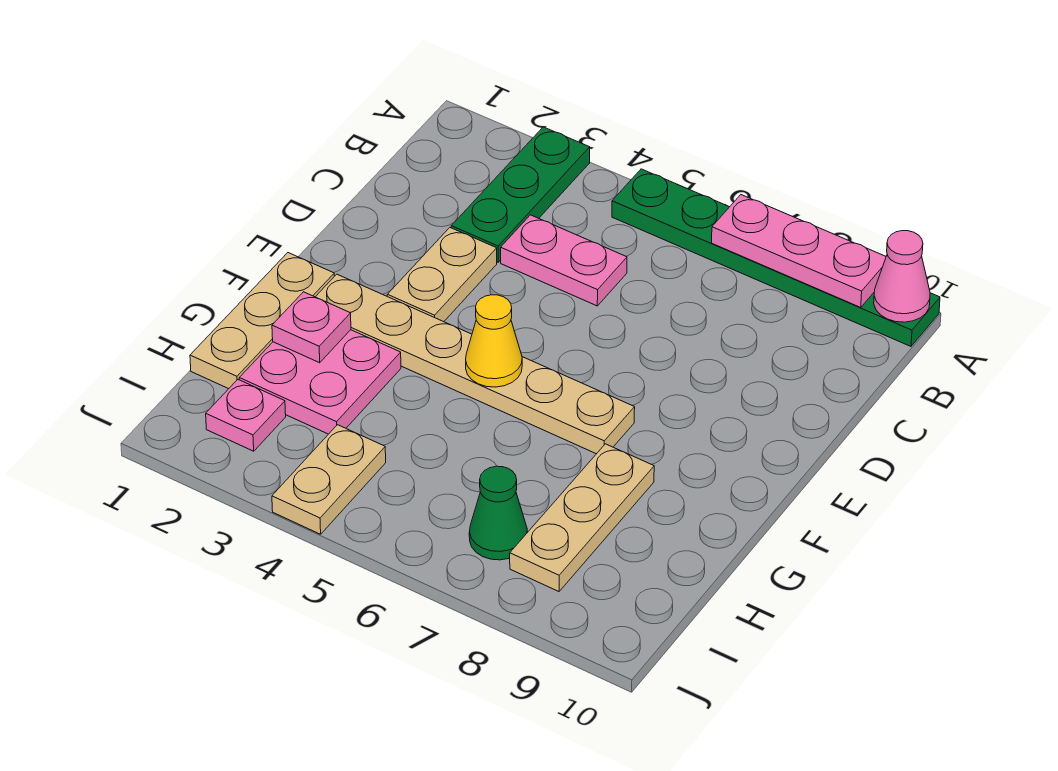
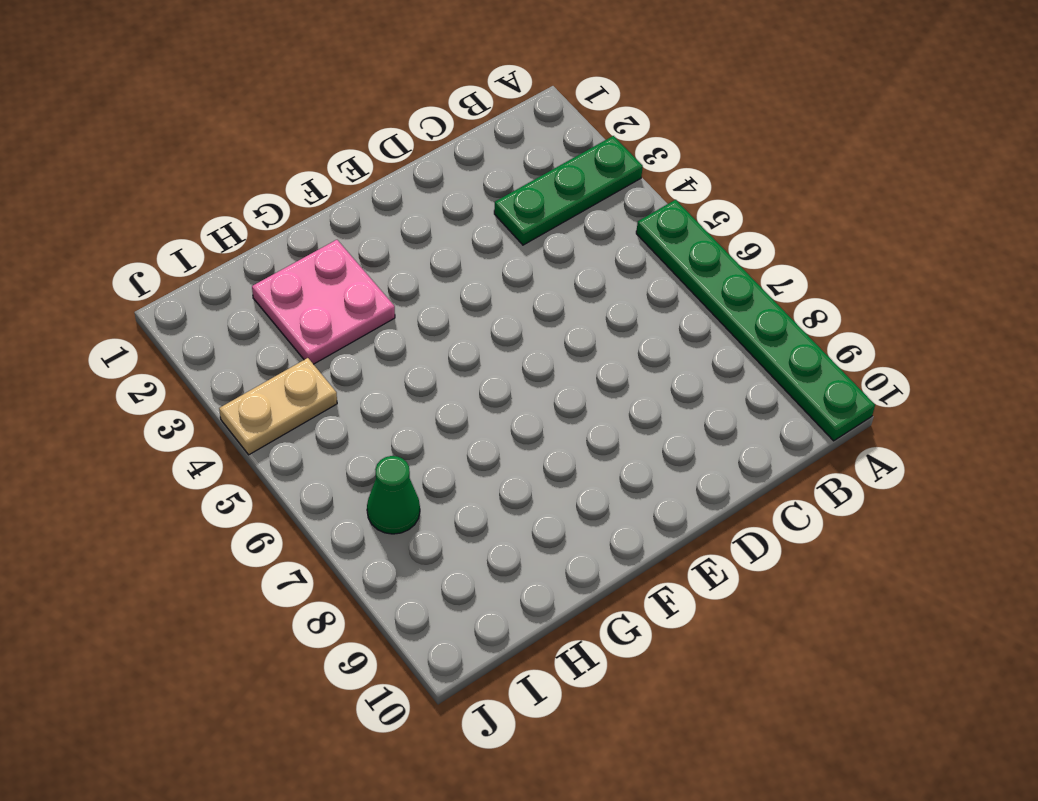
none -> pink 1x2 plate [501,215,627,306]
none -> tan 1x2 plate [387,228,497,322]
none -> tan 1x3 plate [190,253,334,389]

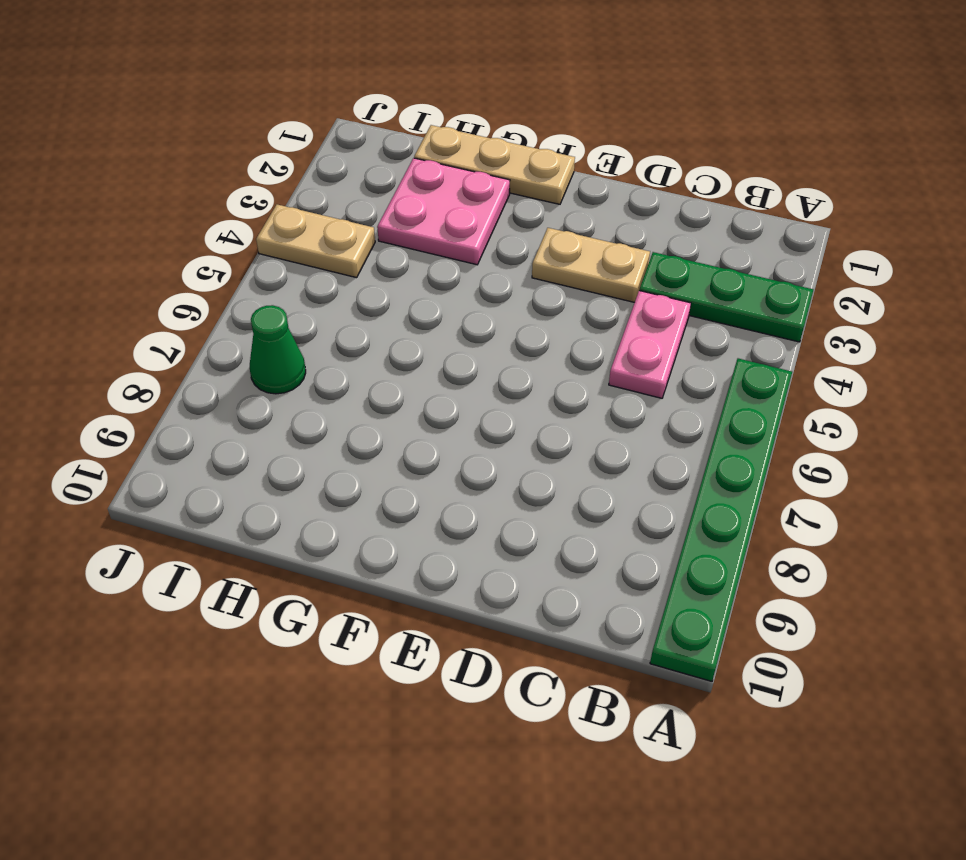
none -> tan 1x6 plate [316,274,635,454]
none -> tan 1x3 plate [510,444,654,592]
none -> pink 1x1 plate [206,380,286,451]

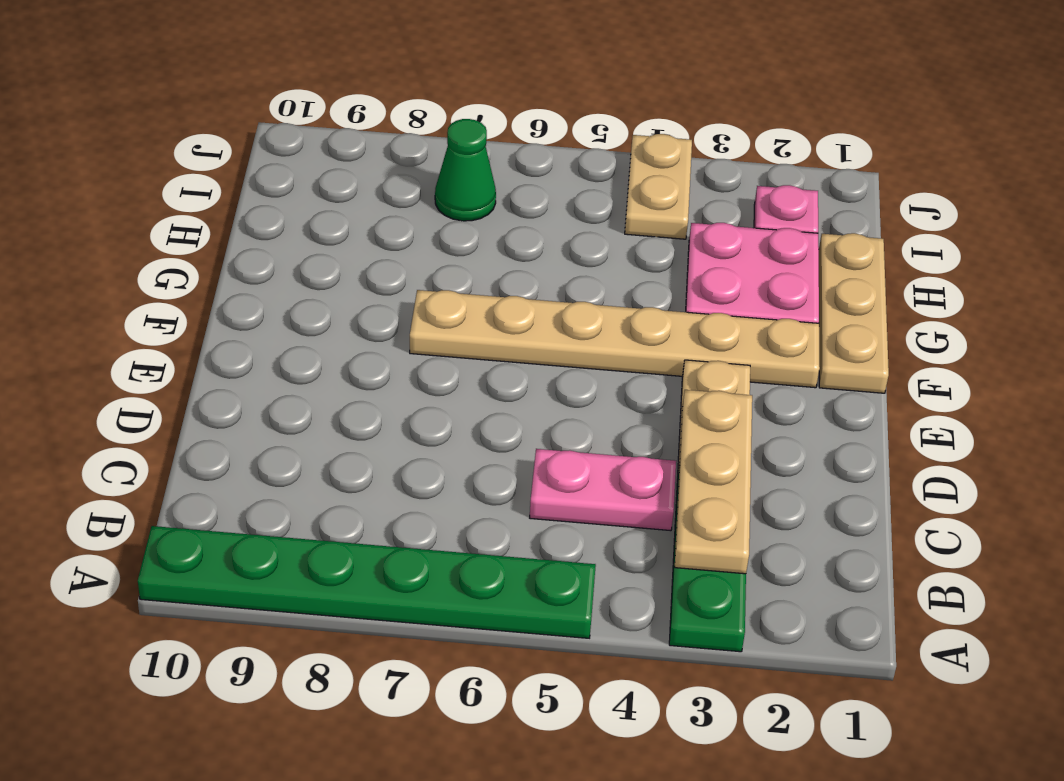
tan 1x3 plate [675,390,752,574] -> tan 1x3 plate moved to [510,444,654,592]
none -> pink 1x3 plate [712,195,886,308]
none -> pink 1x1 cone [874,231,930,322]
none -> yellow 1x1 cone [466,295,522,387]

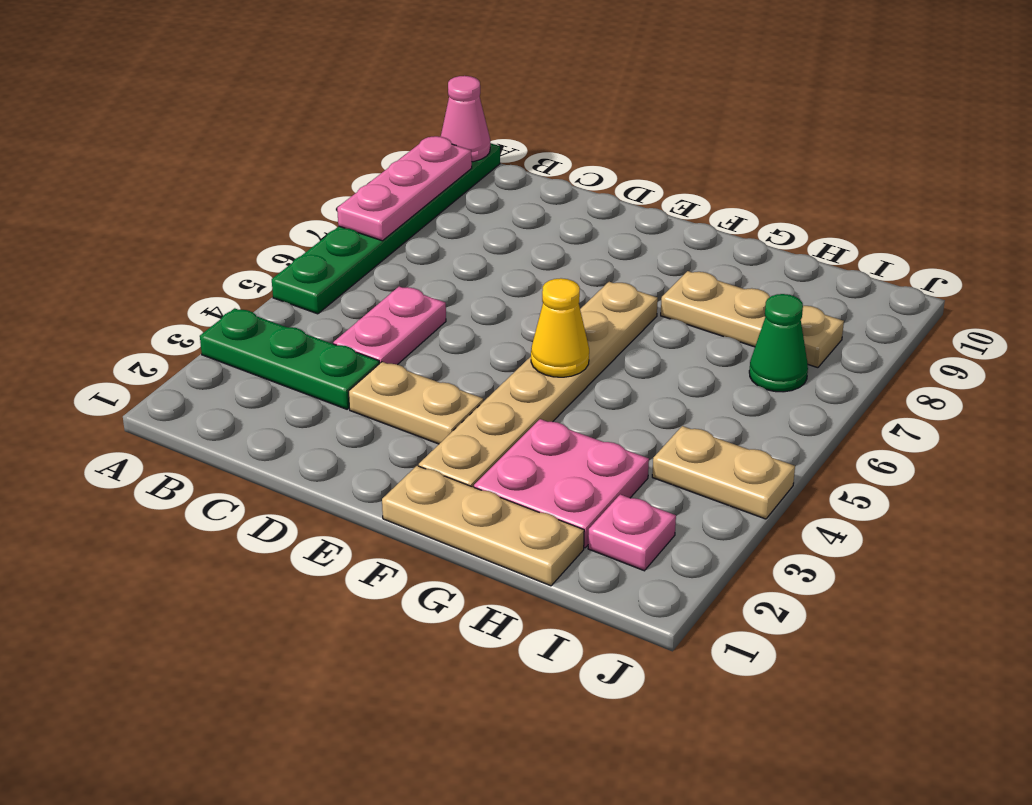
none -> pink 1x1 plate [272,292,351,363]

